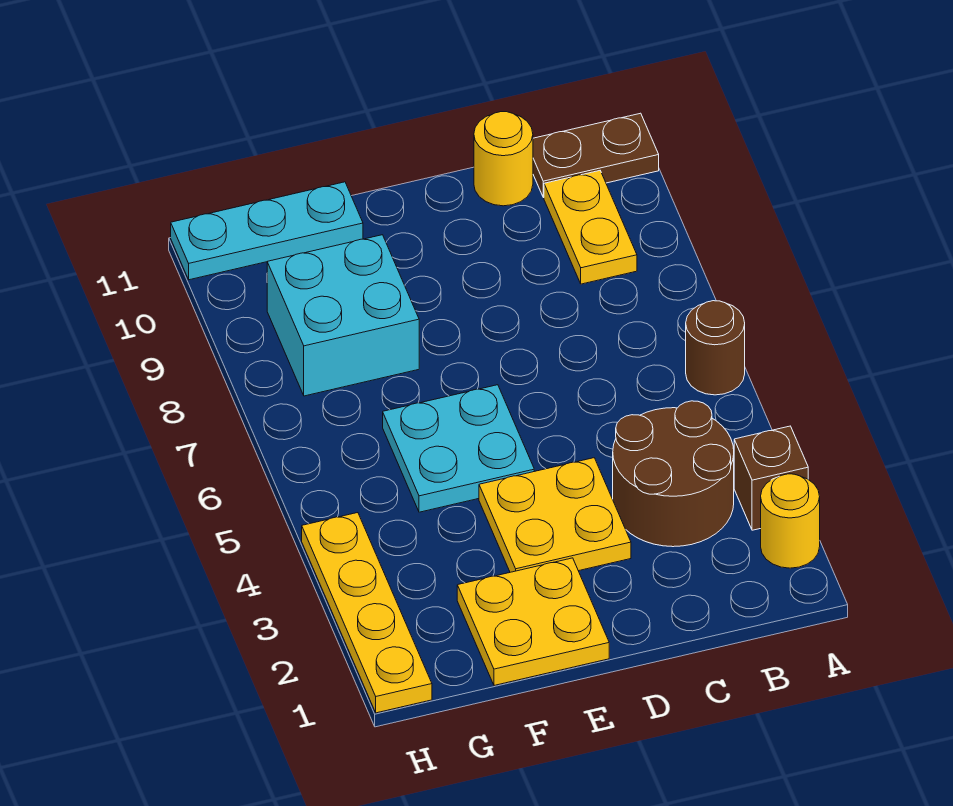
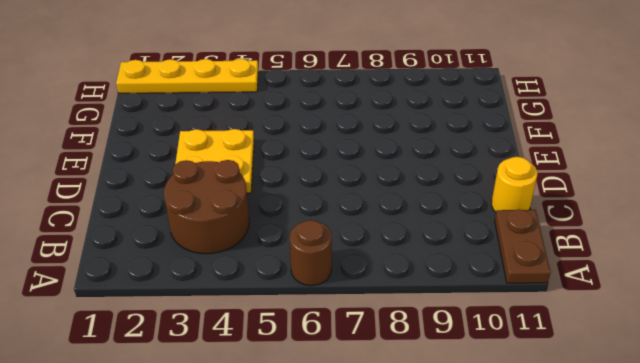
none -> yellow 1x1 round brick [761,474,820,568]
none -> brown 1x1 brick [734,426,808,530]
none -> yellow 1x2 plate [544,171,637,284]

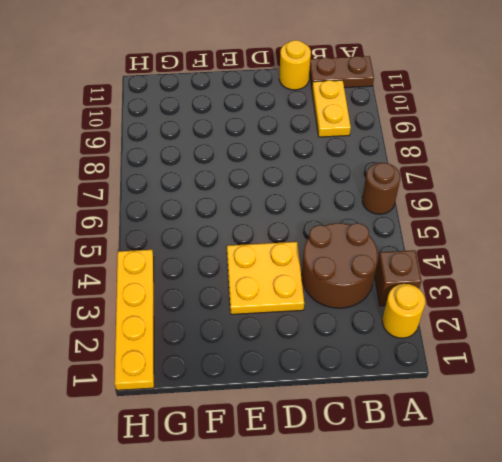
none -> yellow 2x2 plate [457,558,609,685]
none -> cyan 2x2 plate [383,385,534,512]
none -> cyan 2x2 brick [267,235,419,396]

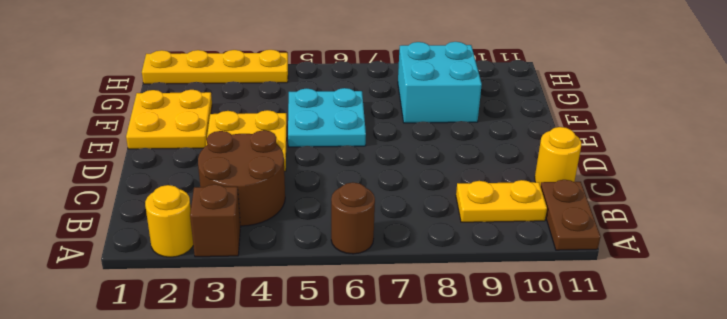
none -> cyan 1x3 plate [171,182,363,280]

